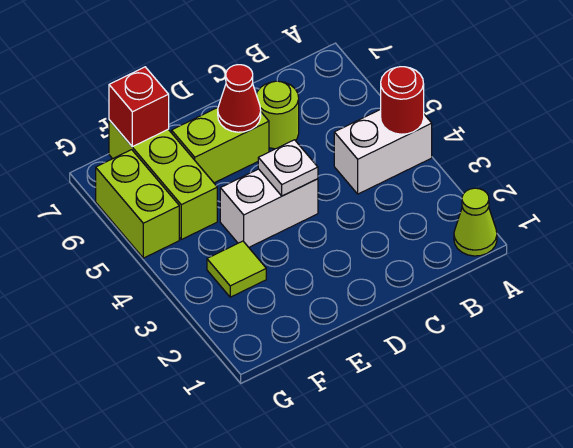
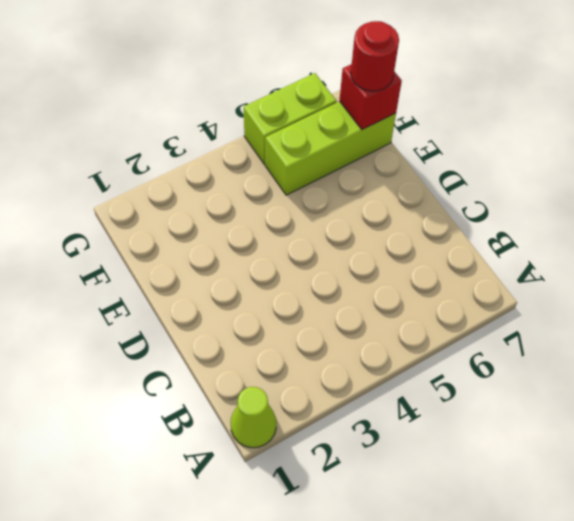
red 1x1 round brick [351,21,399,91] -> red 1x1 round brick moved to [381,67,424,134]
none -> white 1x2 brick [334,109,432,194]
none -> lime 1x1 round brick [256,81,299,149]
none -> white 1x2 brick [220,169,318,247]

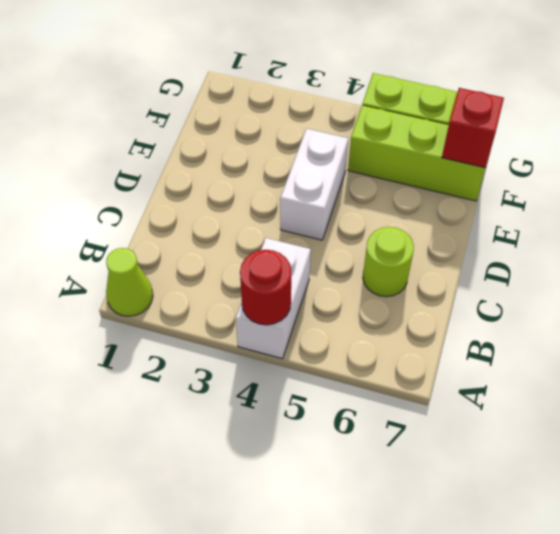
none -> lime 1x2 brick [172,108,269,183]
none -> lime 1x1 tile [207,241,266,297]
none -> white 1x1 plate [258,140,318,196]

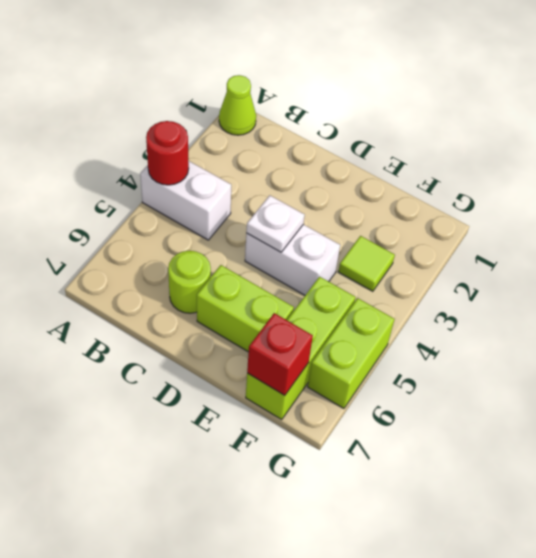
none -> red 1x1 cone [218,65,261,132]

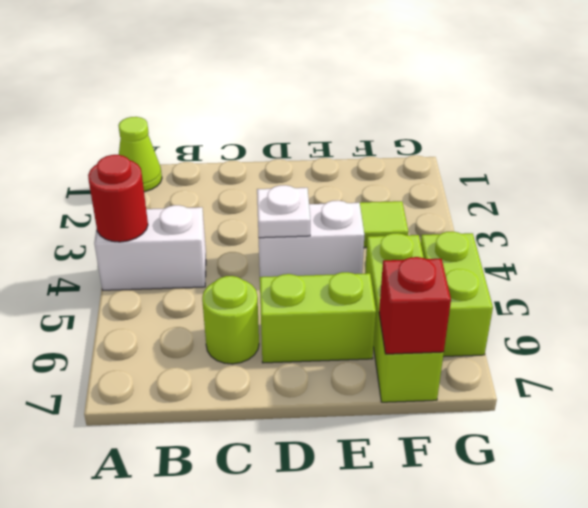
none -> red 1x1 cone [218,65,261,132]

